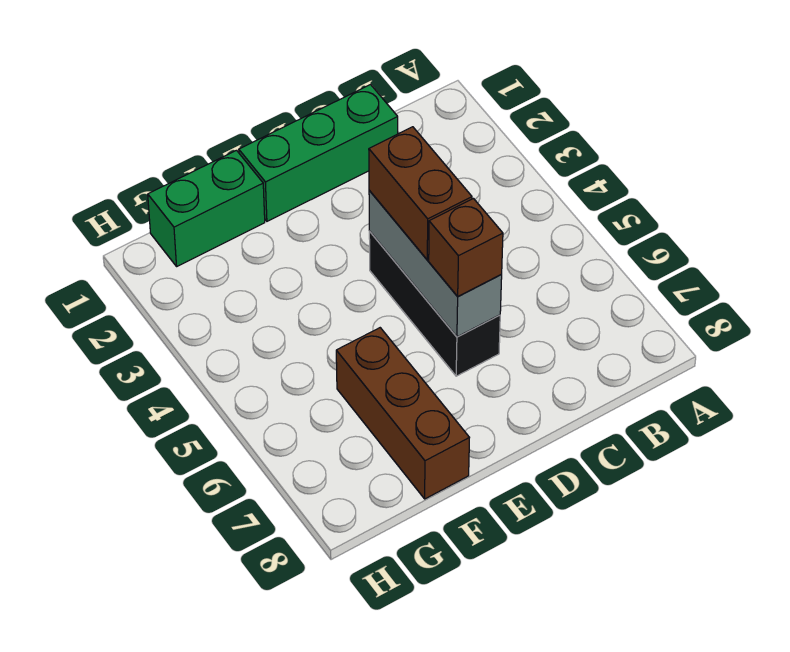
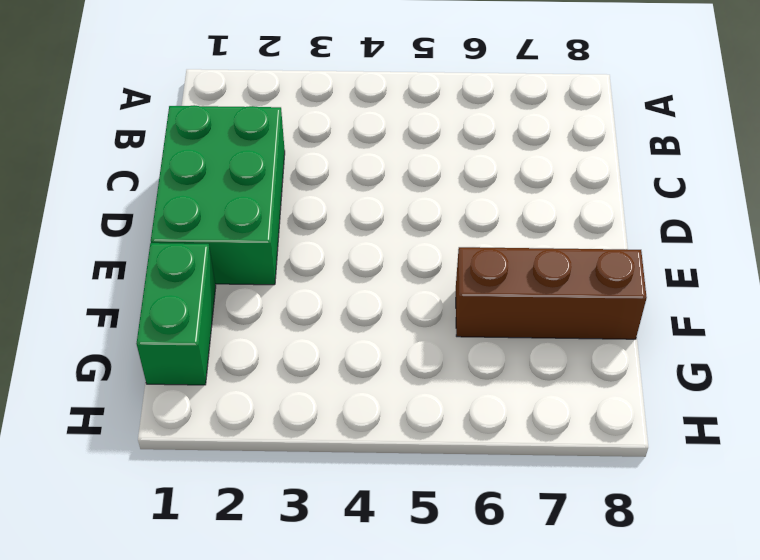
green 2x3 brick [151,105,285,285] -> green 1x3 brick [239,85,398,221]
none -> black 1x3 brick [369,231,500,376]
none -> grey 1x3 brick [369,191,502,337]

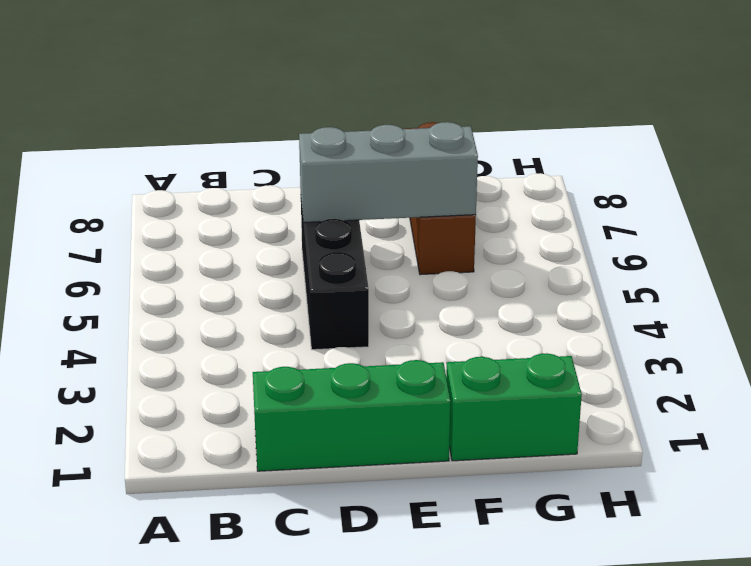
grey 1x3 brick [299,122,478,222] -> grey 1x3 brick turned to [369,191,502,337]
none -> brown 1x2 brick [369,127,472,260]
none -> brown 1x1 brick [429,199,503,296]

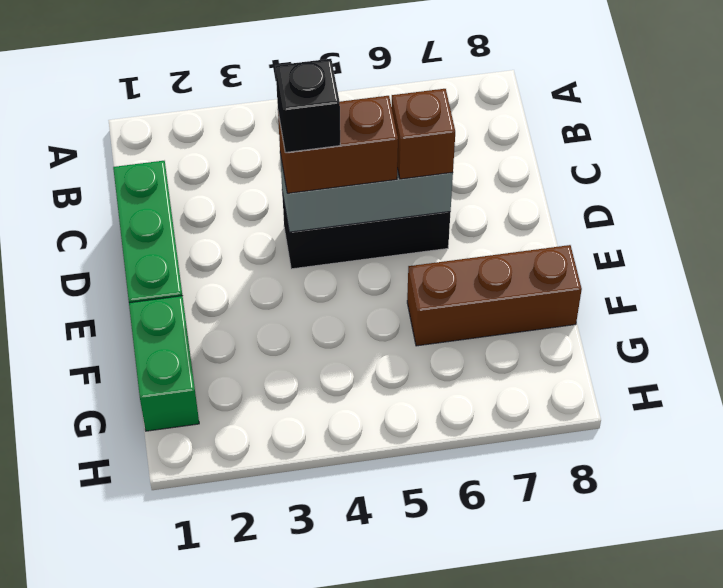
black 1x1 brick [276,59,340,152] -> none

